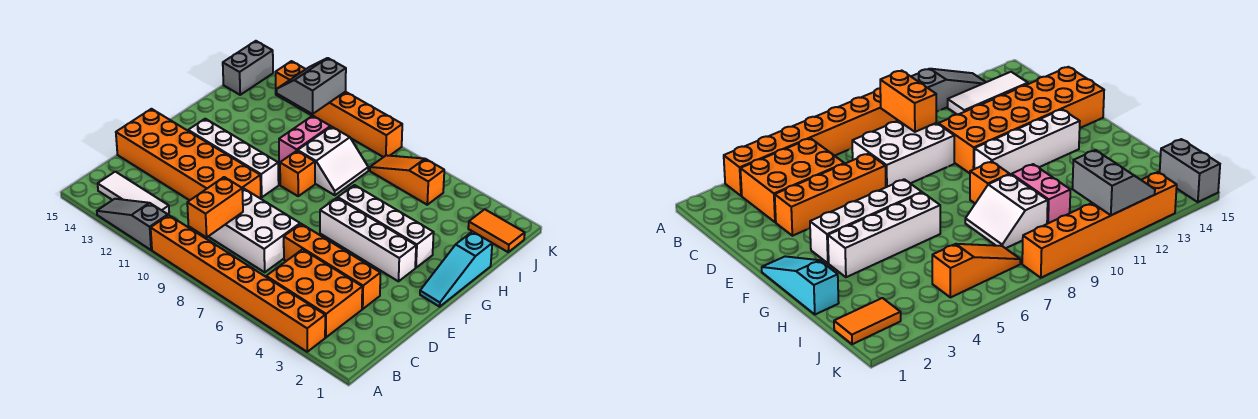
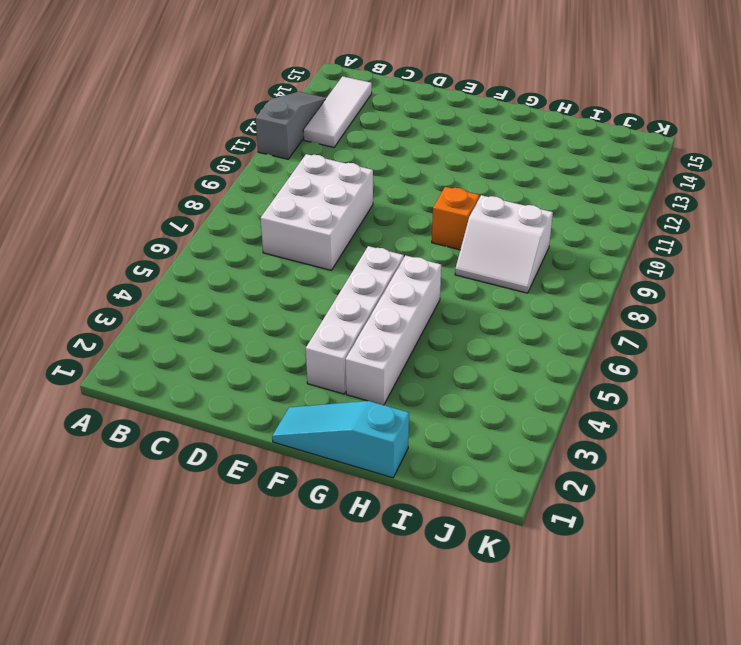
none -> orange 1x8 brick [151,215,325,352]
none -> orange 2x3 brick [266,249,362,337]
none -> orange 1x4 brick [284,224,380,309]

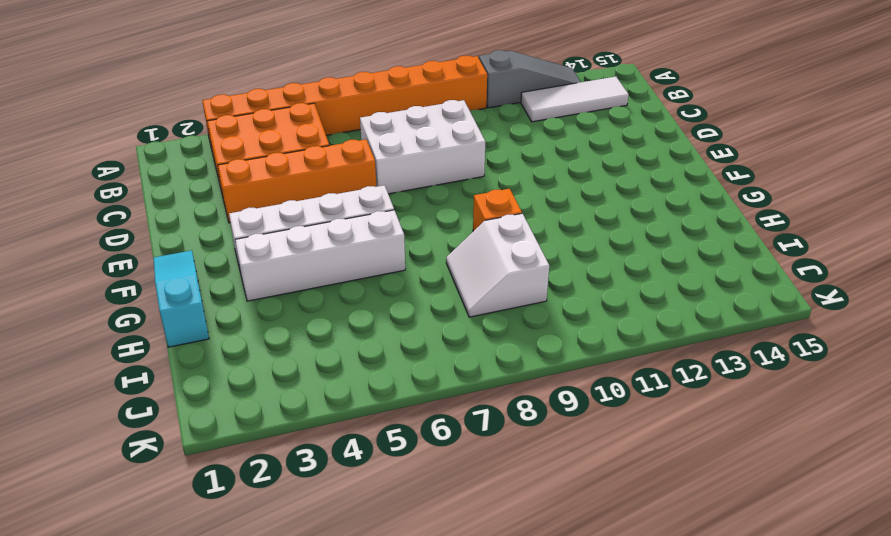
none -> orange 2x6 brick [116,109,261,200]
none -> white 1x4 brick [188,119,279,197]
none -> pink 1x2 brick [279,116,331,162]

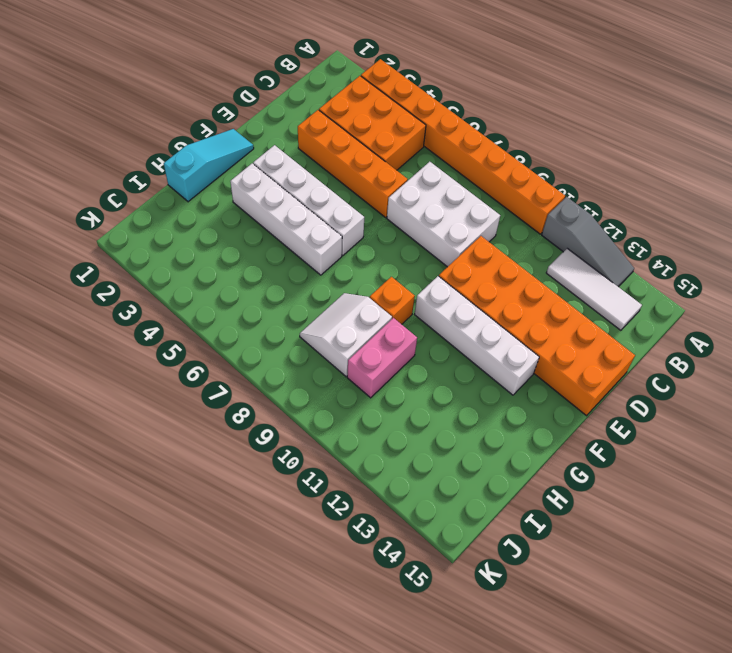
none -> orange 1x2 tile [468,209,525,252]
none -> orange 1x3 slope [370,155,444,205]
none -> grey 1x2 brick [223,41,273,95]

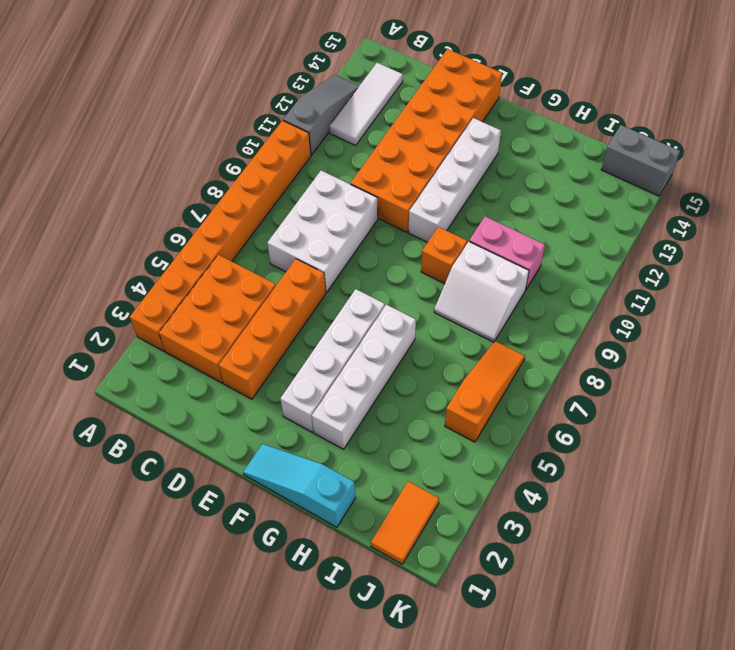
none -> orange 1x6 brick [276,61,402,157]
none -> orange 1x2 brick [187,177,243,237]
none -> grey 2x2 slope [277,58,346,114]

